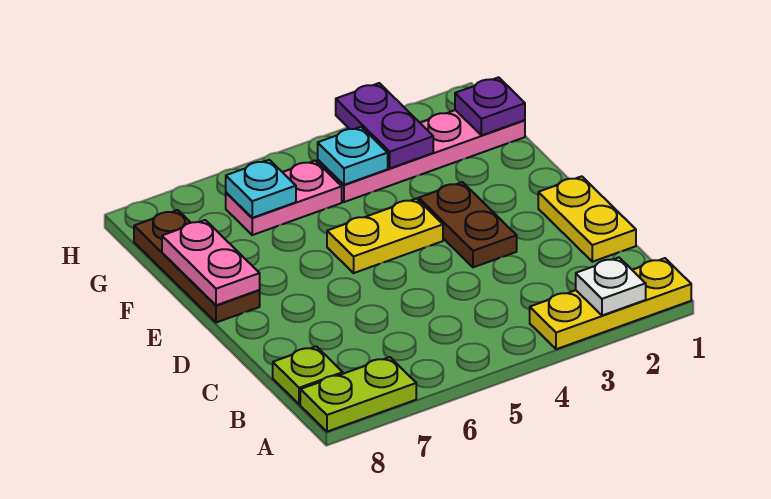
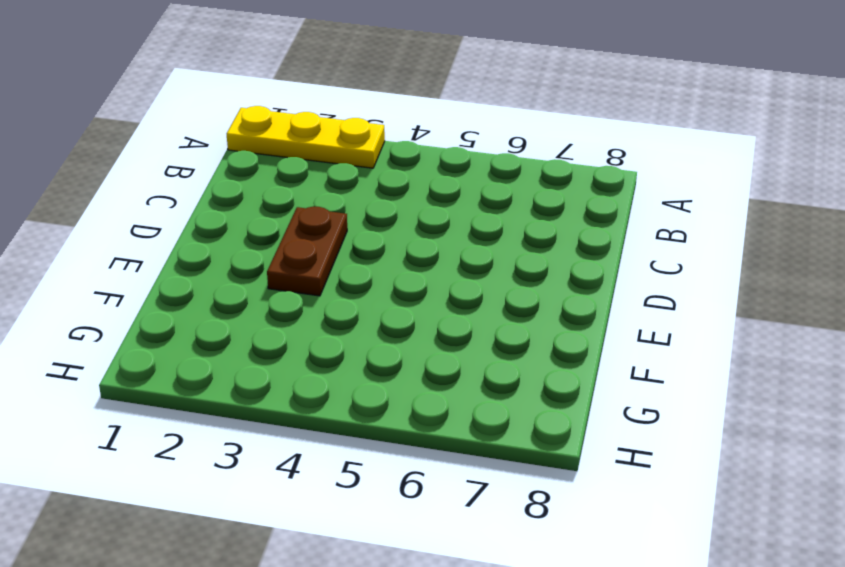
none -> lime 1x2 plate [300,357,416,432]
none -> lime 1x1 plate [273,346,343,404]
none -> yellow 1x2 plate [538,176,636,262]

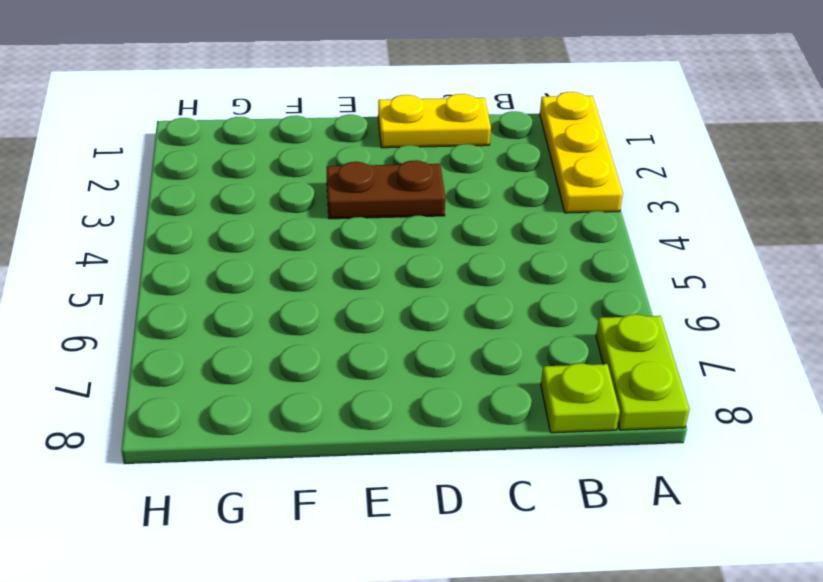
none -> yellow 1x2 plate [327,199,443,273]
none -> brown 1x3 plate [134,210,260,323]
none -> pink 1x4 plate [318,110,525,202]

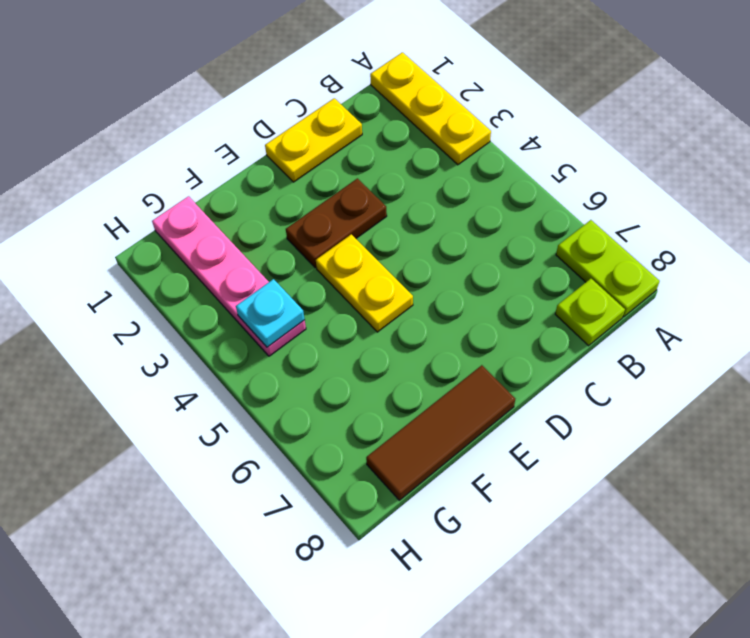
brown 1x3 tile [366,365,515,500] -> brown 1x3 plate [134,210,260,323]
none -> pink 1x2 plate [226,161,342,235]
none -> white 1x1 plate [576,258,646,315]
none -> pink 1x2 plate [162,220,260,305]

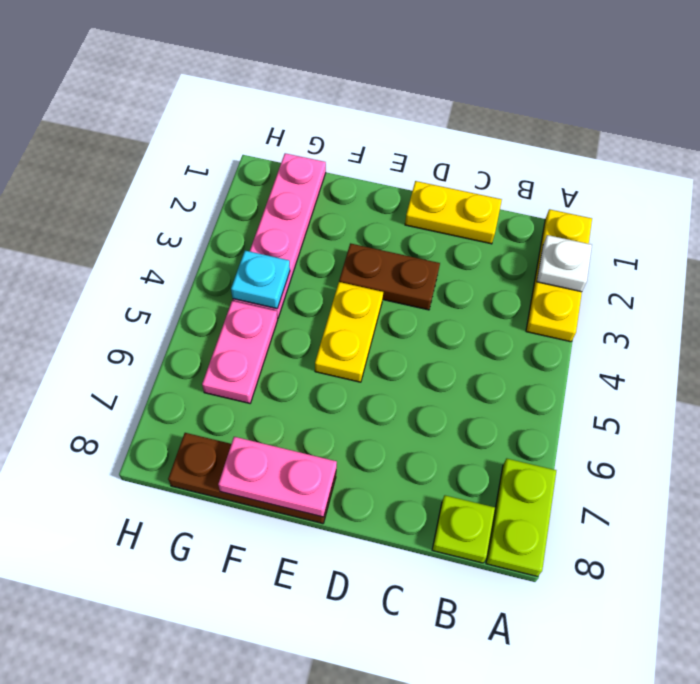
none -> purple 1x1 plate [455,77,525,135]
none -> purple 1x2 plate [336,83,433,168]
none -> cyan 1x1 plate [226,160,296,218]

